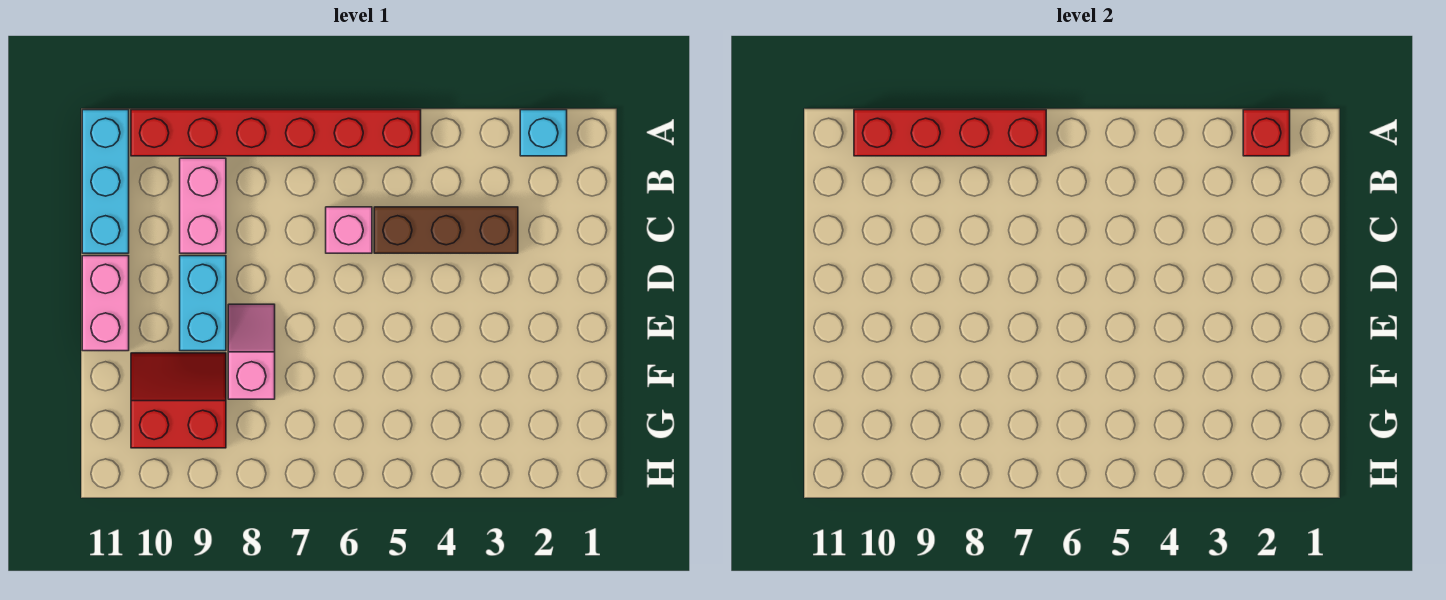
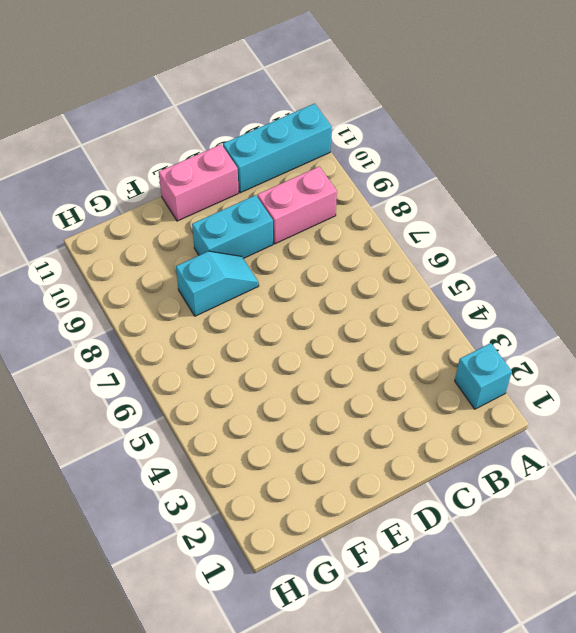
cyan 1x2 slope [176,251,259,316] -> pink 1x2 slope [228,304,275,399]
none -> red 1x6 brick [131,110,421,156]
none -> brown 1x3 brick [374,207,518,253]
none -> pink 1x1 brick [326,207,372,253]

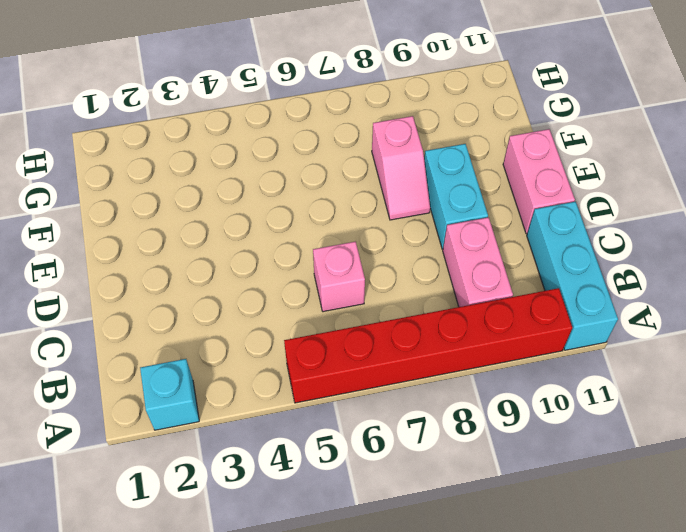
none -> brown 1x3 brick [374,207,518,253]
none -> red 2x2 slope [131,353,226,448]
none -> red 1x1 brick [1243,110,1290,156]

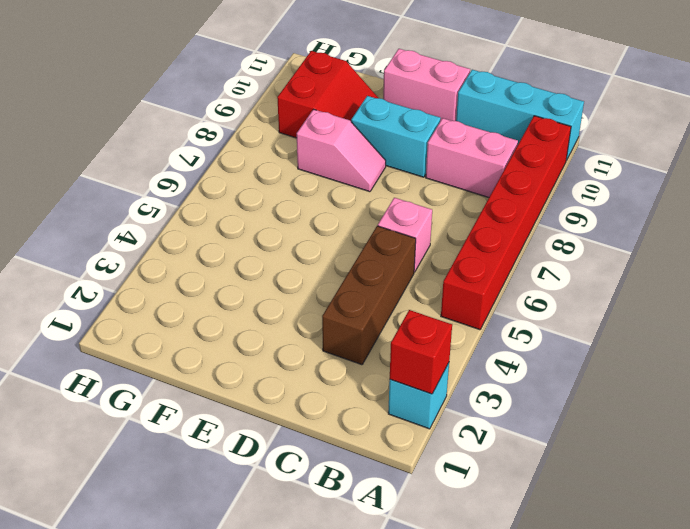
none -> red 1x4 brick [854,110,1046,156]

